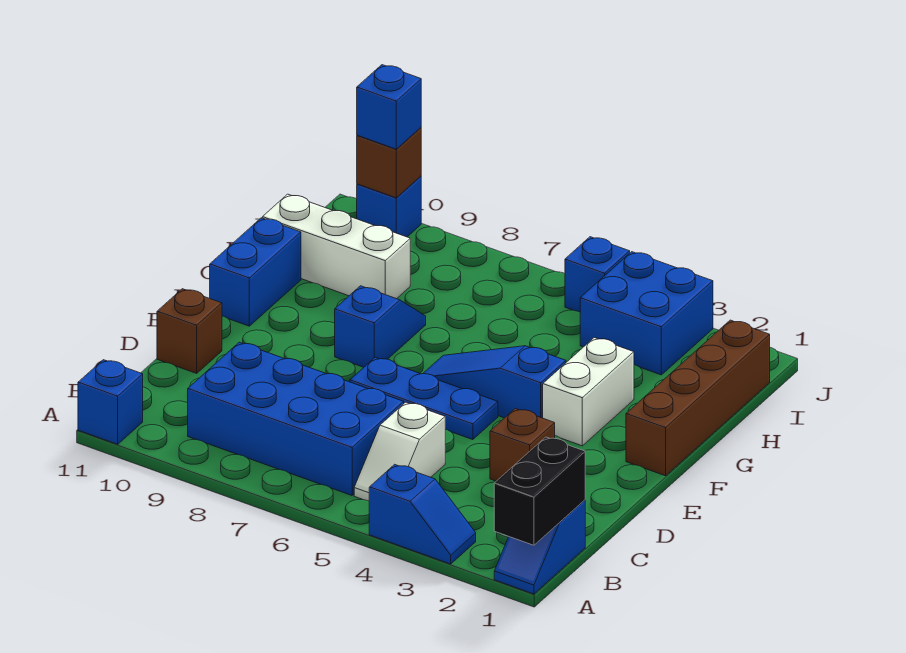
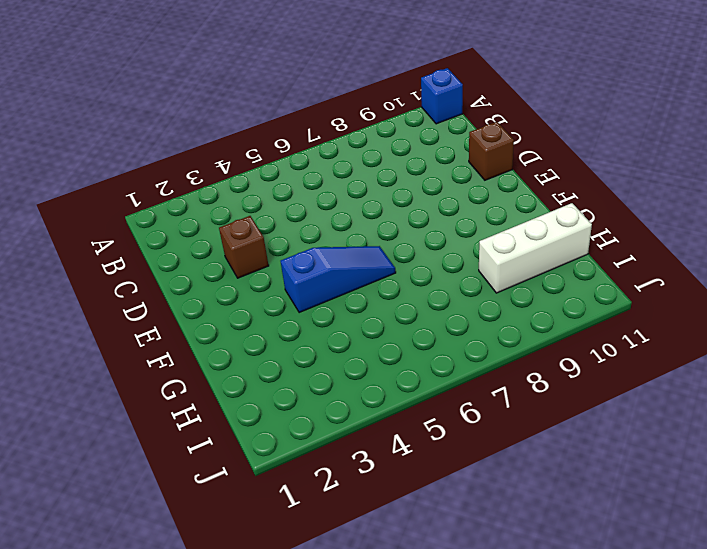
none -> blue 1x2 slope [494,500,585,594]
none -> blue 1x2 slope [369,464,476,564]
none -> white 1x2 slope [354,402,445,501]

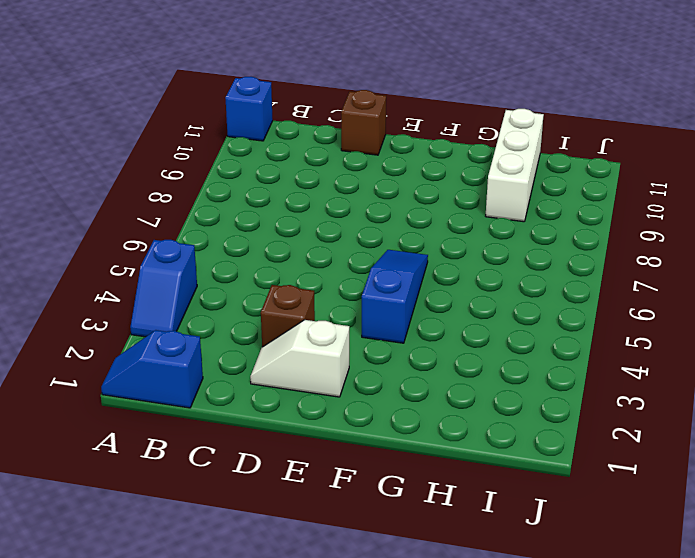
white 1x2 slope [250,320,349,397] -> white 1x2 slope moved to [354,402,445,501]
none -> blue 2x4 brick [188,342,404,495]
none -> blue 1x3 plate [350,357,498,440]
none -> brown 1x4 brick [626,320,770,476]

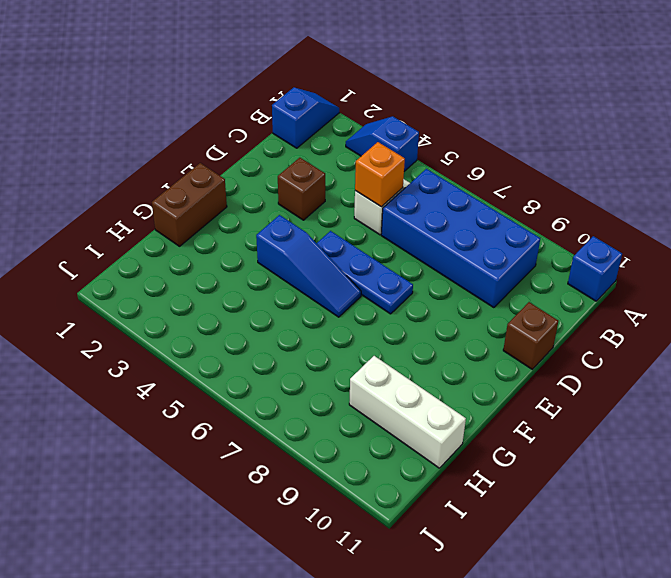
orange 1x1 brick [355,142,405,207] -> none
brown 1x2 brick [152,163,227,246] -> brown 1x4 brick [626,320,770,476]
none -> white 1x2 brick [543,338,634,446]
none -> blue 1x2 slope [335,286,426,367]
none -> blue 1x2 brick [210,218,301,326]

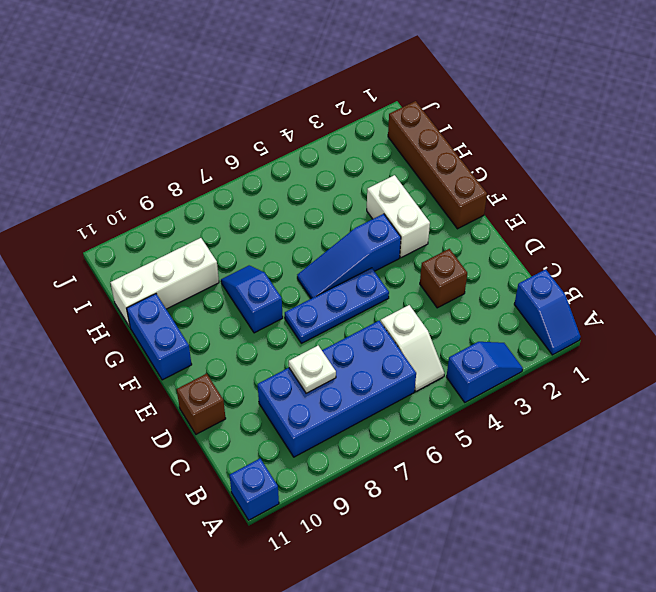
white 1x1 plate [289,346,336,393] -> none
none -> blue 2x2 brick [580,252,713,375]
none -> blue 1x1 brick [565,237,630,312]
none -> blue 1x1 brick [357,176,421,237]

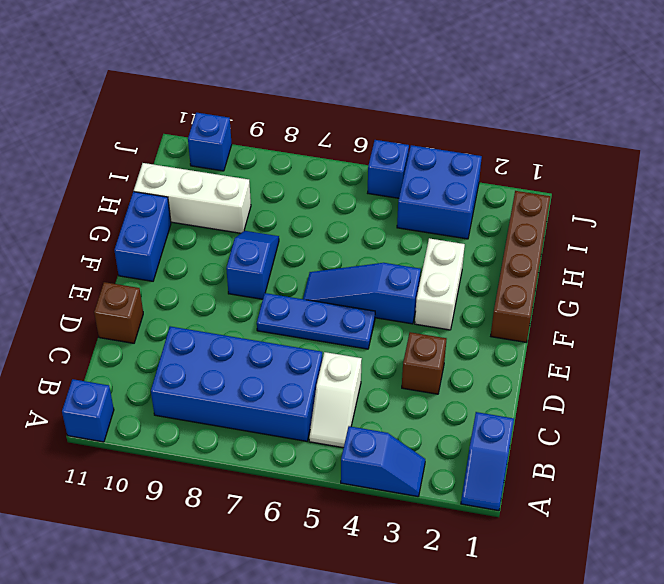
none -> black 1x2 brick [494,437,585,545]
none -> brown 1x1 brick [357,128,421,198]
none -> blue 1x1 brick [357,65,421,149]

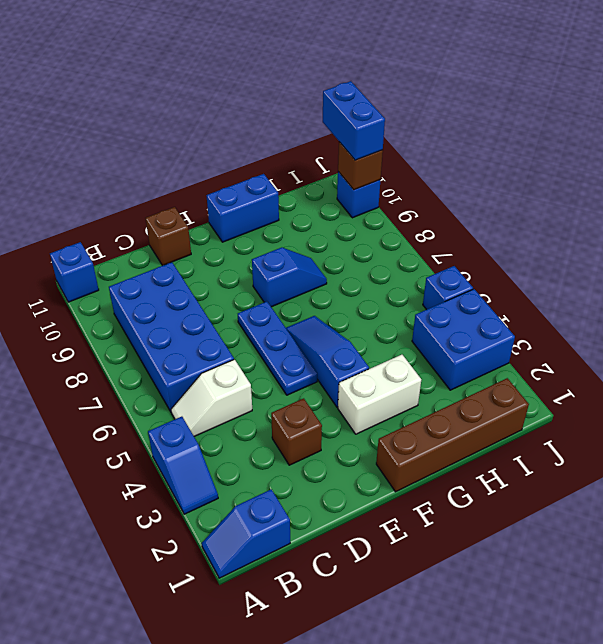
blue 1x2 brick [323,81,385,160] -> blue 1x1 brick [357,65,421,149]
none -> white 1x3 brick [263,194,410,299]
none -> black 1x2 brick [494,437,585,545]

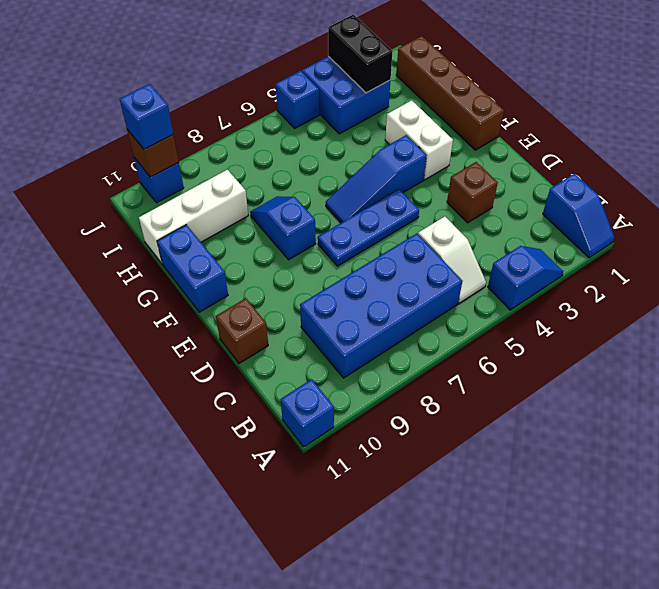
black 1x2 brick [328,15,393,93] -> black 1x2 brick moved to [494,437,585,545]

